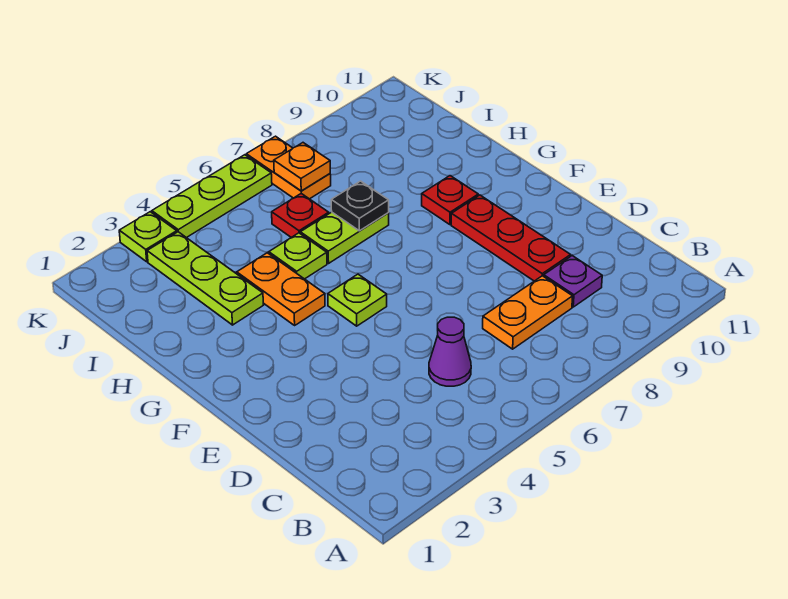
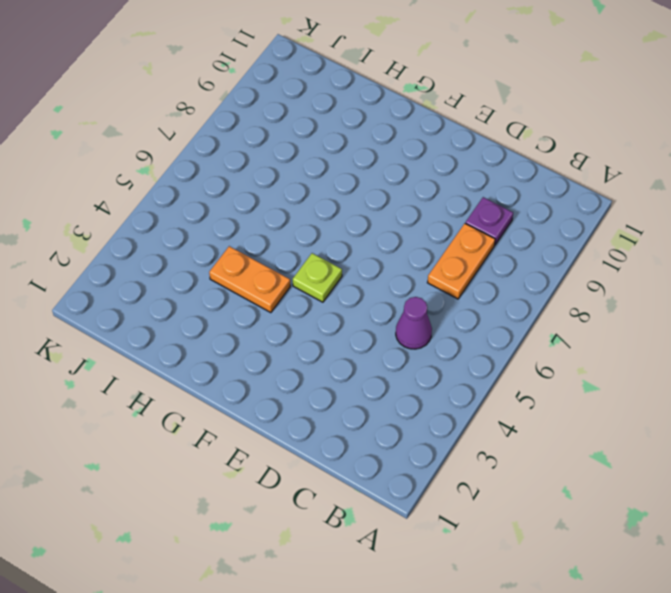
none -> red 1x3 plate [451,195,571,281]
none -> red 1x1 plate [422,176,478,225]
none -> lime 1x3 plate [147,232,263,325]

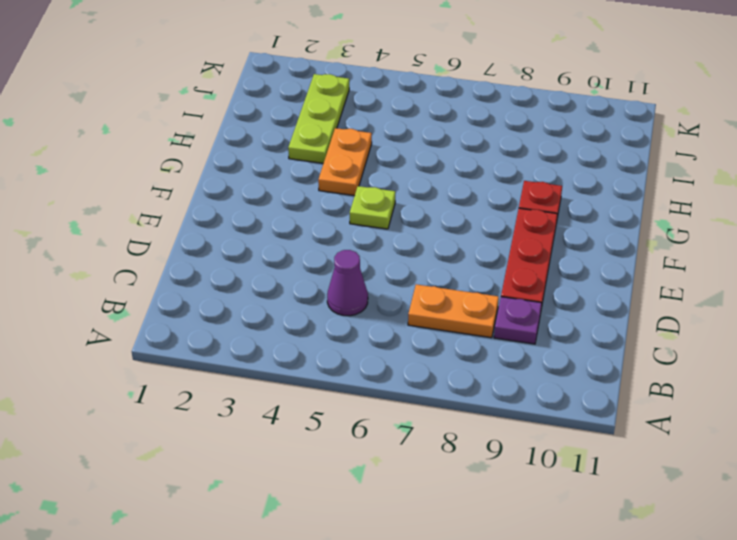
none -> lime 1x1 plate [269,233,327,279]
none -> lime 1x2 plate [300,212,389,263]
none -> red 1x1 plate [272,194,329,237]

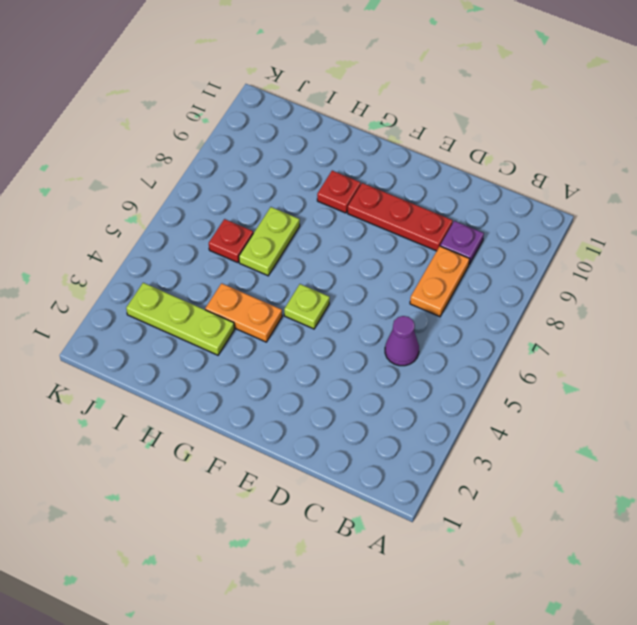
none -> lime 1x1 plate [269,233,327,279]
none -> orange 1x2 plate [246,136,331,199]
none -> lime 1x1 plate [119,212,177,262]

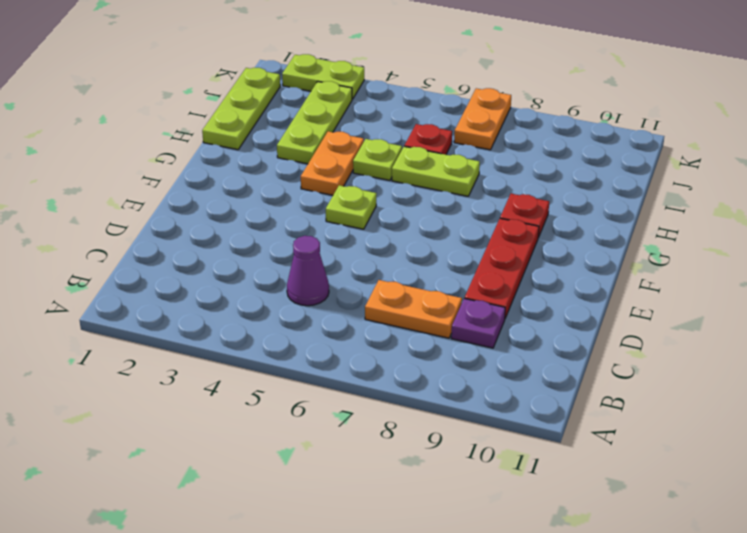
lime 1x3 plate [202,68,280,150] -> lime 1x3 plate turned to [152,155,272,238]
lime 1x2 plate [282,54,364,99] -> lime 1x1 plate [119,212,177,262]
none -> black 1x1 plate [331,181,389,231]
none -> orange 1x1 plate [274,143,330,191]

